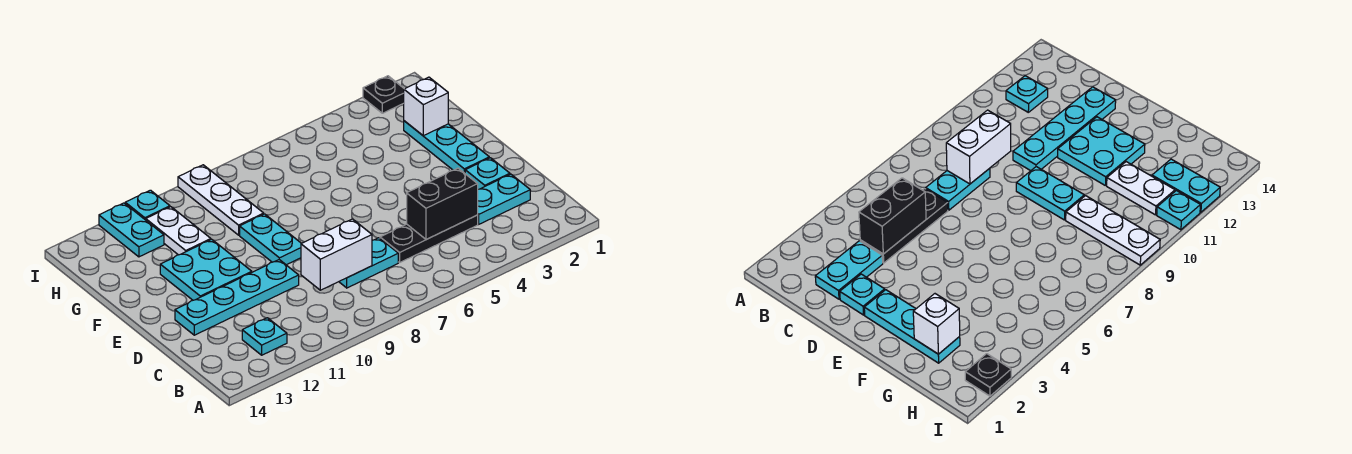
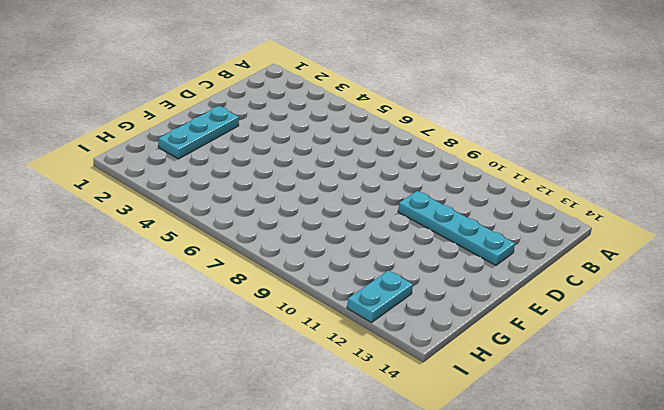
none -> cyan 1x1 plate [242,318,287,355]
none -> cyan 1x2 plate [478,174,530,224]
none -> black 1x3 plate [380,215,478,262]

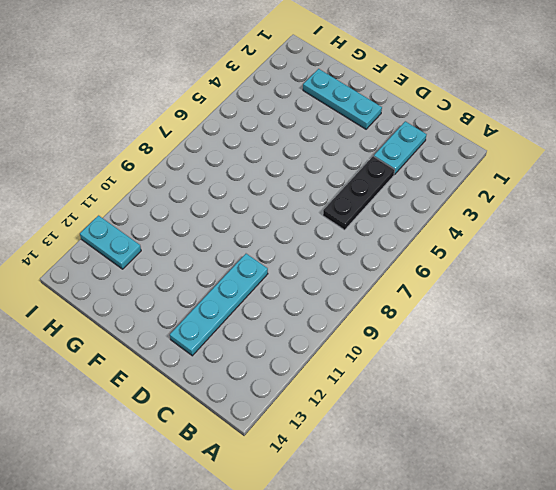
none -> cyan 1x1 plate [242,318,287,355]
none -> cyan 1x2 plate [339,238,398,288]
none -> cyan 1x1 plate [465,158,510,189]

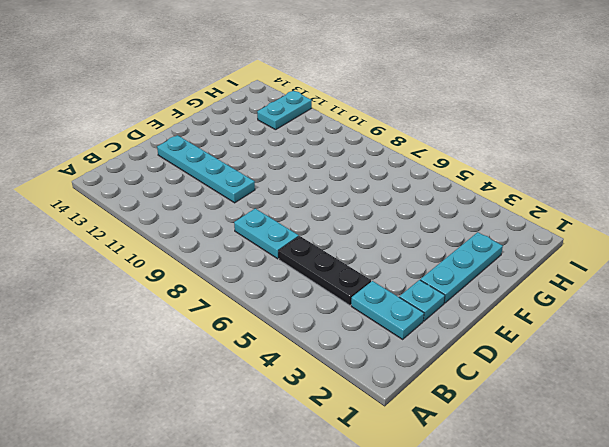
none -> cyan 1x1 plate [242,318,287,355]
none -> cyan 1x2 plate [240,214,301,265]
none -> cyan 2x2 plate [160,239,252,300]

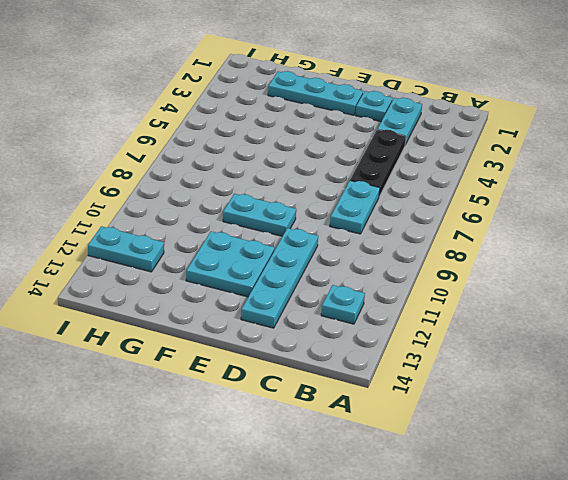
none -> white 1x3 plate [178,165,264,235]
none -> white 1x2 plate [146,207,211,255]
none -> black 1x1 plate [363,76,404,113]

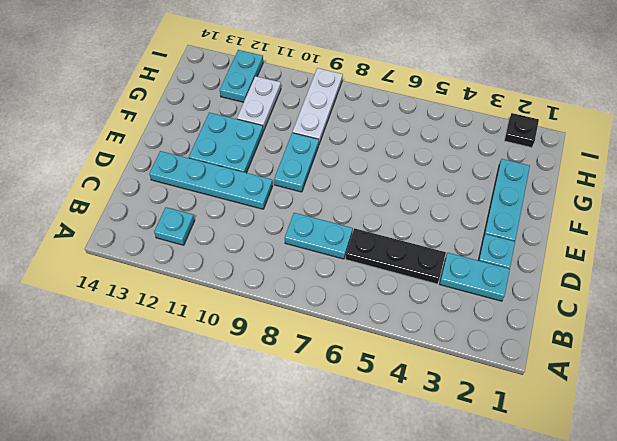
none -> cyan 1x1 plate [125,190,170,220]
none -> black 1x2 brick [407,168,478,240]
none -> white 1x2 brick [301,219,372,290]

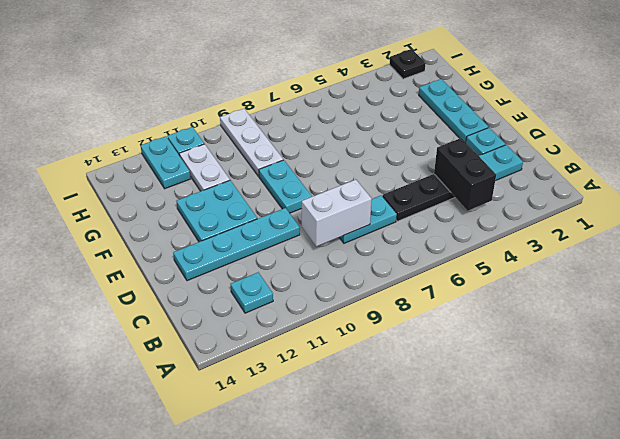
black 1x2 brick [434,138,496,211] -> black 1x2 brick turned to [407,168,478,240]
none -> white 1x1 brick [404,77,448,136]

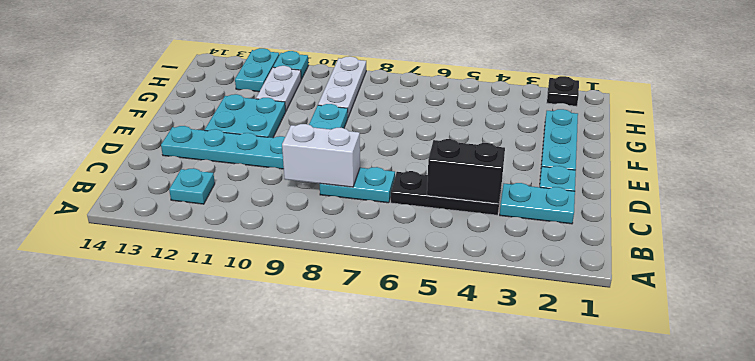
none -> white 1x1 brick [404,77,448,136]

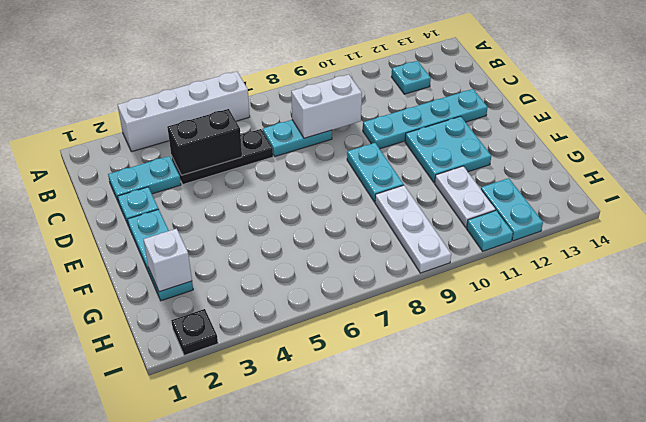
white 1x4 brick [118,71,250,152] -> none

